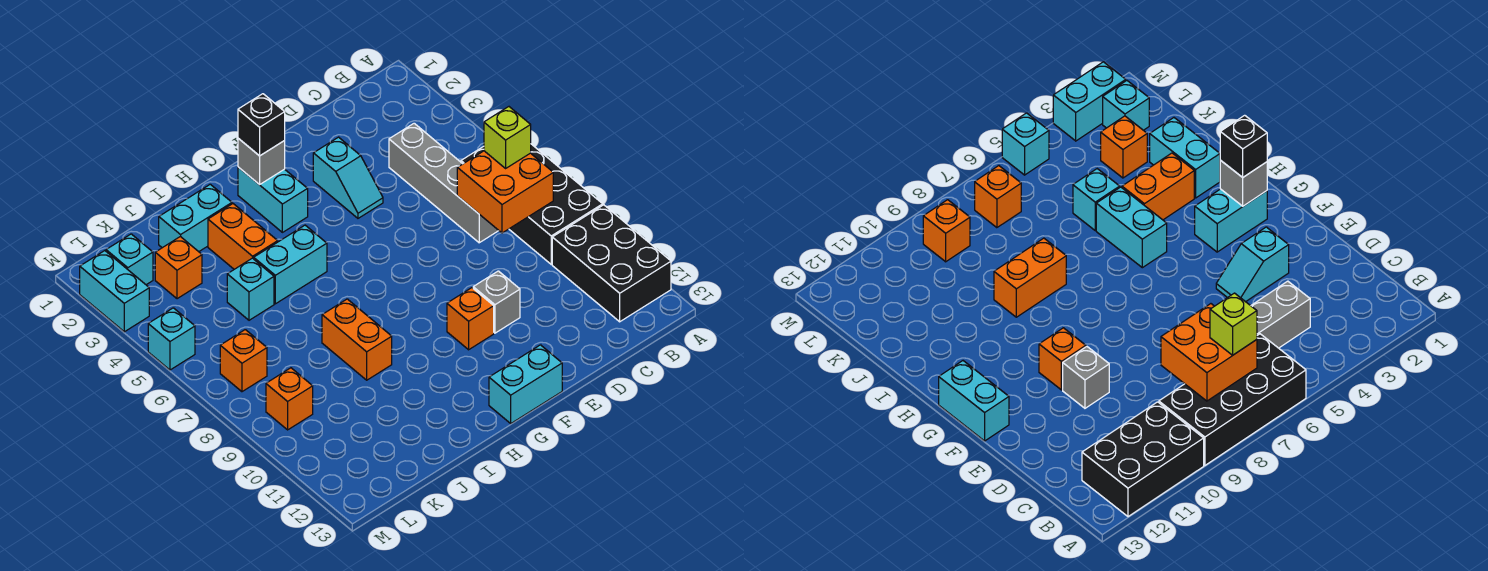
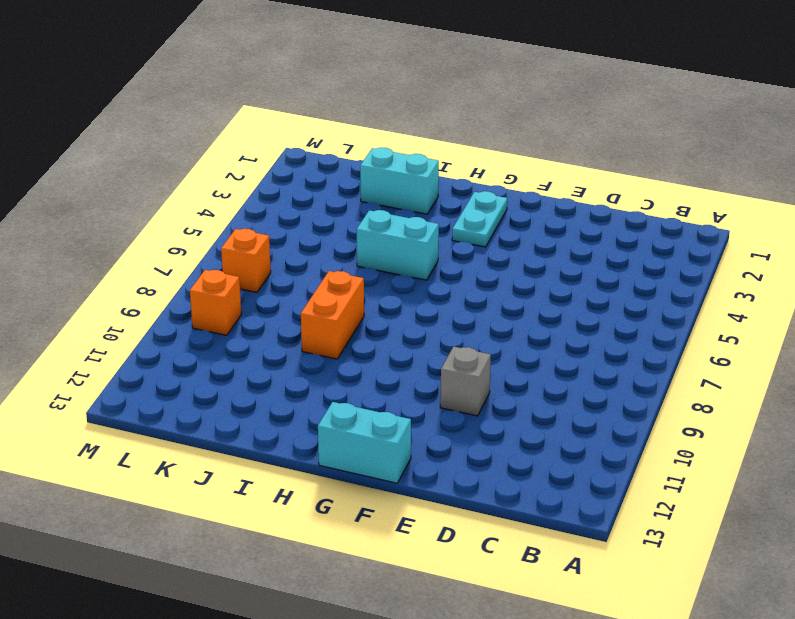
cyan 1x2 plate [452,191,507,247] -> cyan 1x2 brick [238,167,308,232]
none -> black 2x4 brick [461,144,603,264]
none -> black 2x3 brick [552,205,671,322]
none -> grey 1x4 brick [389,123,499,243]

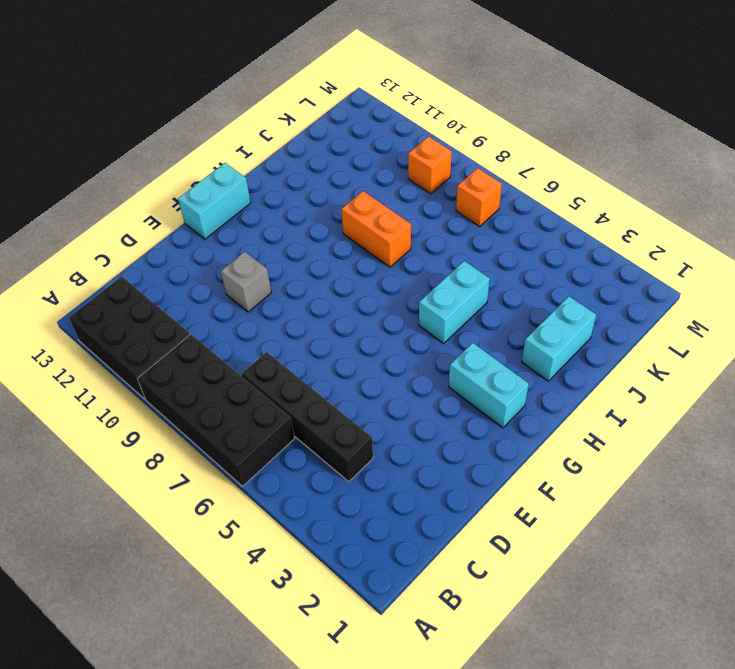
black 1x4 brick [242,352,373,482] -> grey 1x4 brick [389,123,499,243]
none -> cyan 1x2 slope [313,137,383,218]
none -> orange 1x1 brick [447,288,494,350]
none -> orange 1x2 brick [208,204,278,269]

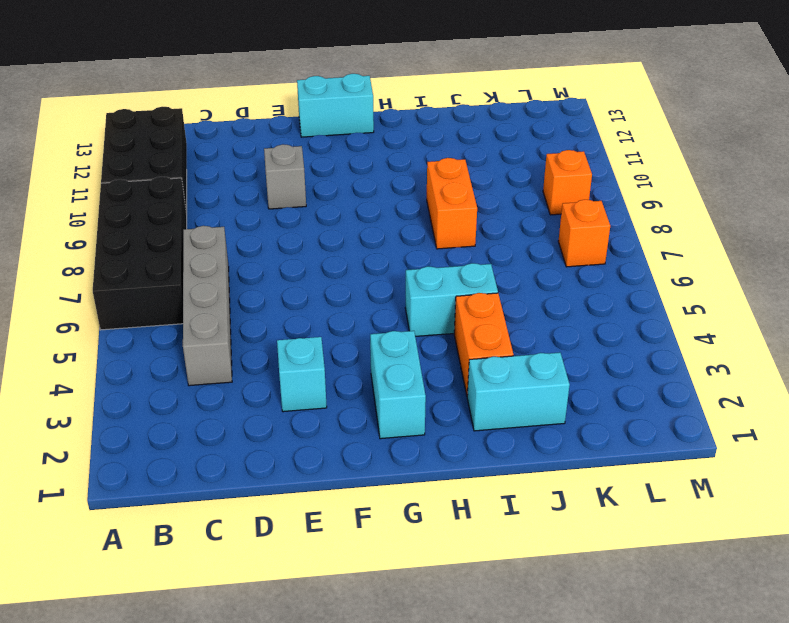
none -> orange 1x1 brick [447,288,494,350]
none -> cyan 1x1 brick [227,258,274,320]
none -> orange 1x1 brick [155,237,202,299]

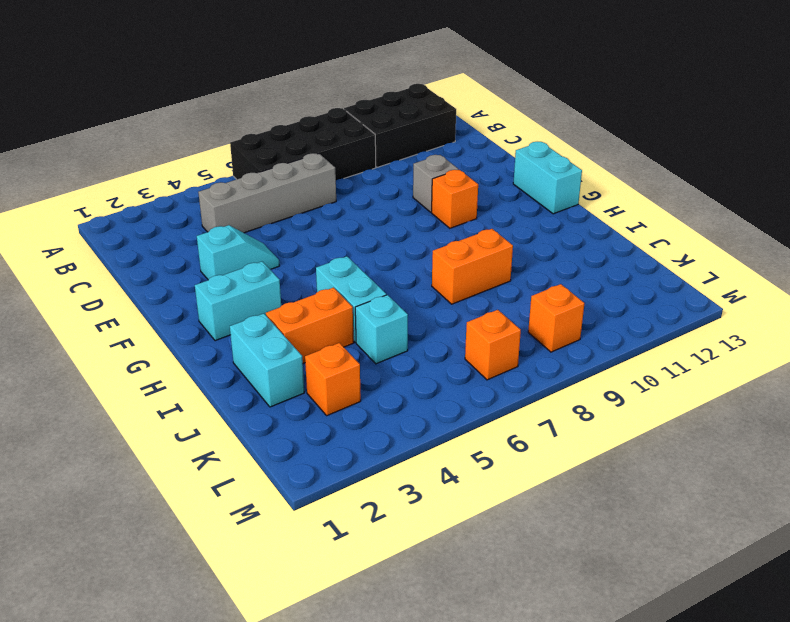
none -> cyan 1x1 brick [106,234,153,285]
none -> cyan 1x2 brick [80,251,149,332]
none -> cyan 1x1 brick [148,308,195,370]

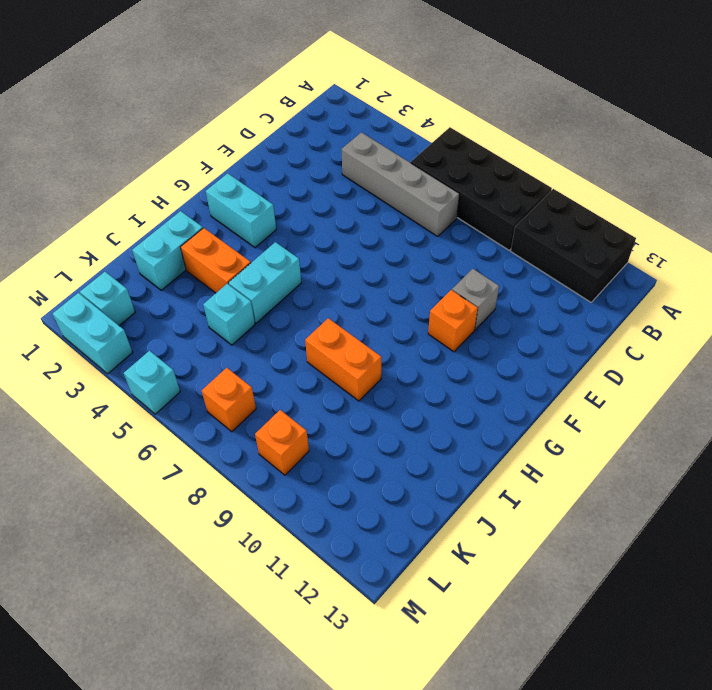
none -> cyan 1x2 slope [313,137,383,218]
none -> cyan 1x2 brick [489,345,562,423]
none -> orange 1x1 brick [155,237,202,299]

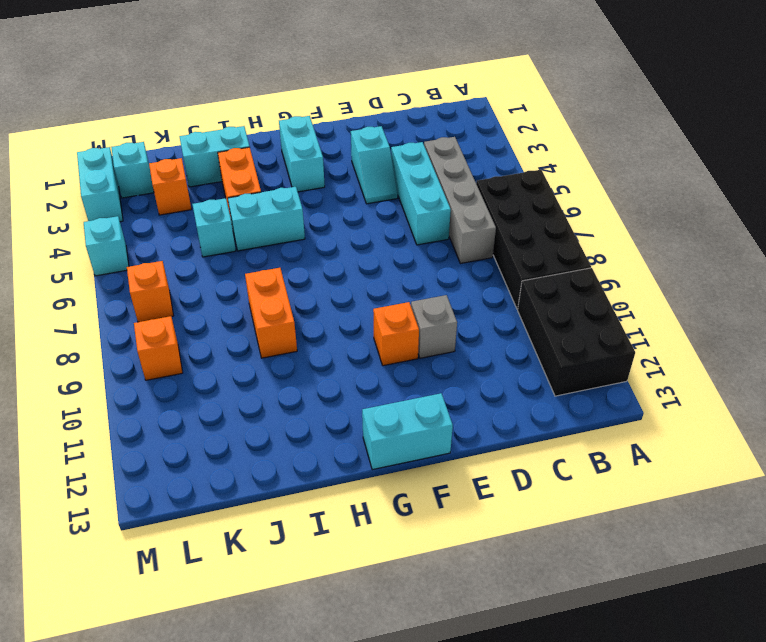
cyan 1x3 brick [391,142,451,245] -> none
none -> orange 2x2 brick [457,151,553,233]
none -> grey 1x1 brick [238,138,285,185]
none -> lime 1x1 brick [484,107,531,168]

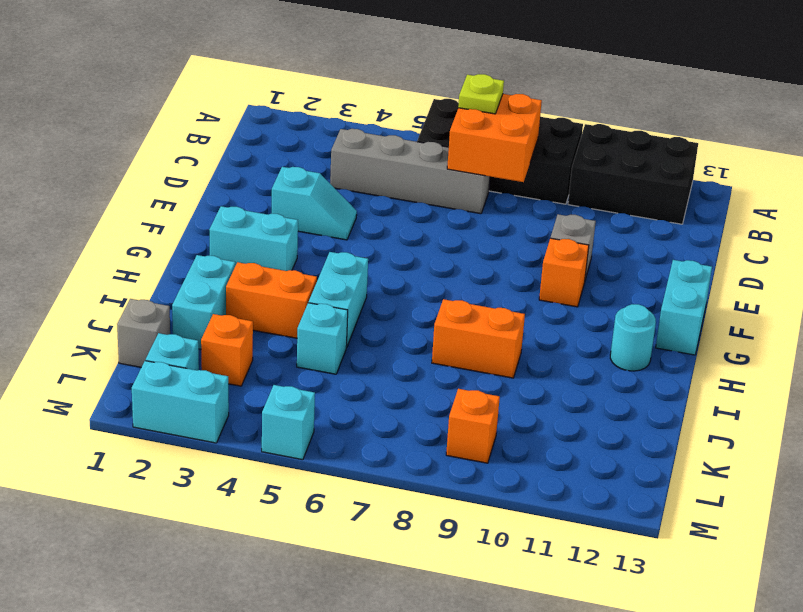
lime 1x1 plate [458,74,504,114] -> lime 1x1 brick [484,107,531,168]
cyan 1x1 round brick [610,304,656,371] -> none
grey 1x1 brick [117,299,170,367] -> grey 1x1 brick moved to [238,138,285,185]
none -> orange 1x1 brick [220,330,267,392]
none -> black 1x1 brick [238,94,285,156]

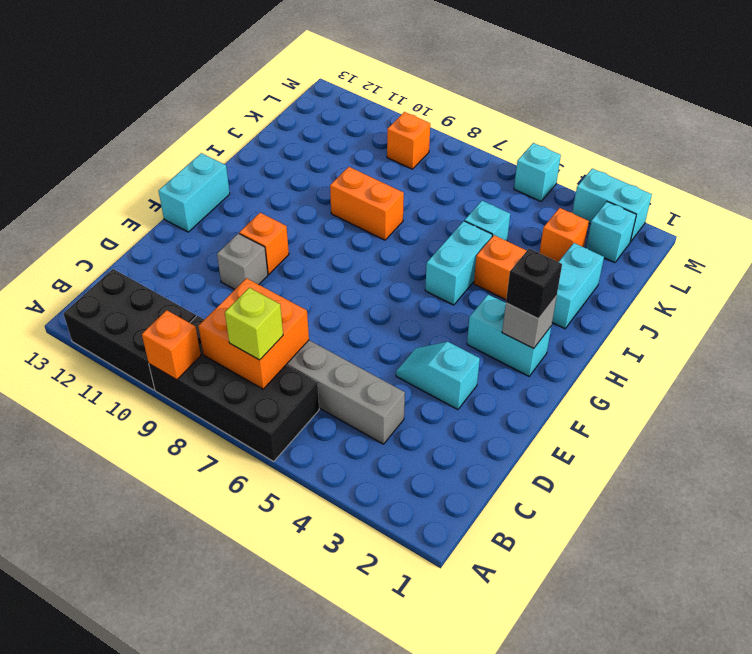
orange 1x1 brick [142,310,201,380] -> orange 1x1 brick moved to [220,330,267,392]

